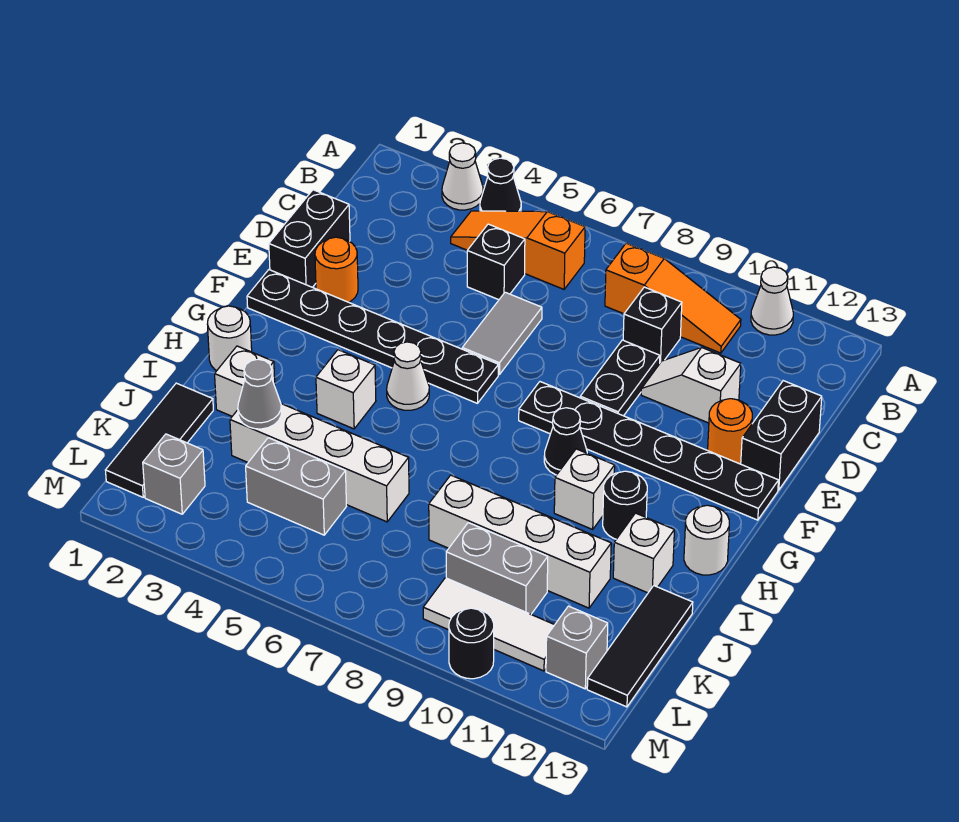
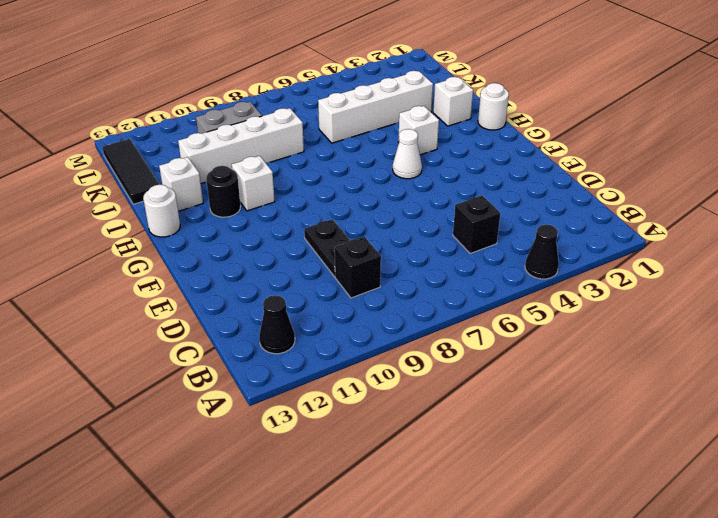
black 1x1 cone [259,295,295,354] -> black 1x1 cone moved to [544,408,587,475]
none -> white 1x1 cone [442,143,483,210]
none -> white 1x1 cone [751,267,793,335]
none -> orange 1x3 slope [451,211,585,289]
none -> orange 1x3 slope [605,243,741,353]

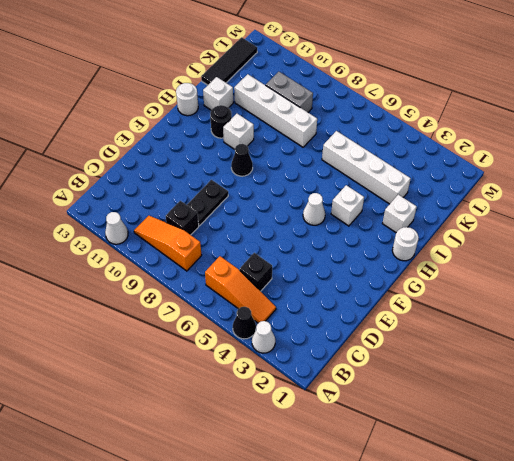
none -> black 1x2 brick [269,190,350,287]
none -> grey 1x2 tile [462,292,542,375]
none -> white 1x2 slope [641,348,741,423]
none -> black 1x2 brick [741,381,822,490]

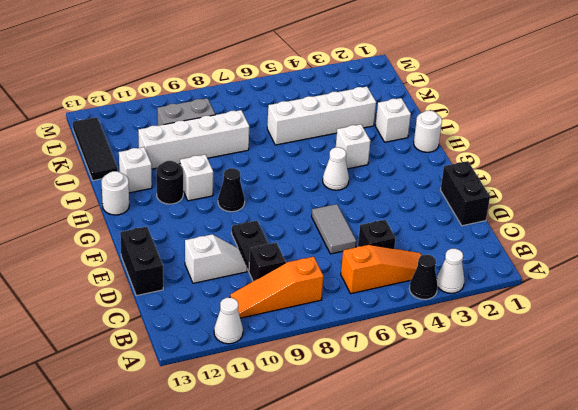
none -> orange 1x1 round brick [315,237,358,302]
none -> orange 1x1 round brick [708,399,752,464]
none -> black 1x6 plate [247,270,498,403]
none -> black 1x6 plate [519,382,778,520]

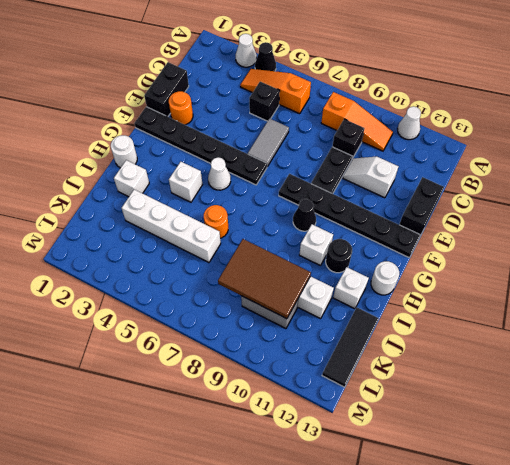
orange 1x1 round brick [204,205,228,238] -> orange 1x1 round brick moved to [708,399,752,464]
brown 2x3 tile [218,239,311,319] -> none
none -> black 1x3 tile [105,383,213,497]
none -> grey 1x2 brick [246,438,347,535]
none -> grey 1x1 brick [143,434,205,514]
none -> white 1x3 tile [423,578,554,671]

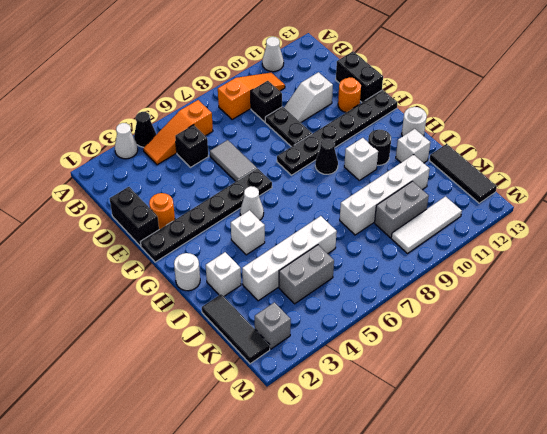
none -> grey 1x1 brick [546,606,608,689]
none -> black 1x1 round brick [449,608,494,679]
none -> grey 1x1 cone [238,359,281,429]

